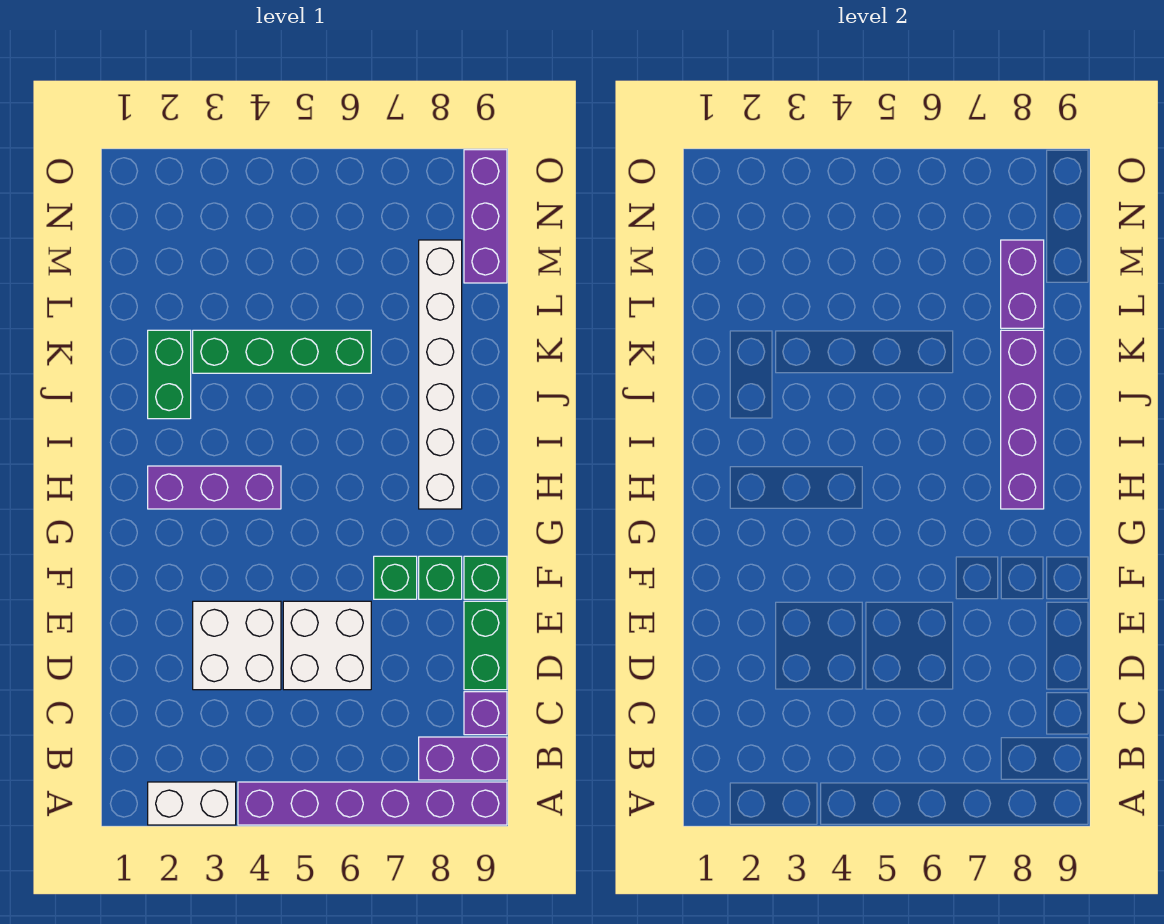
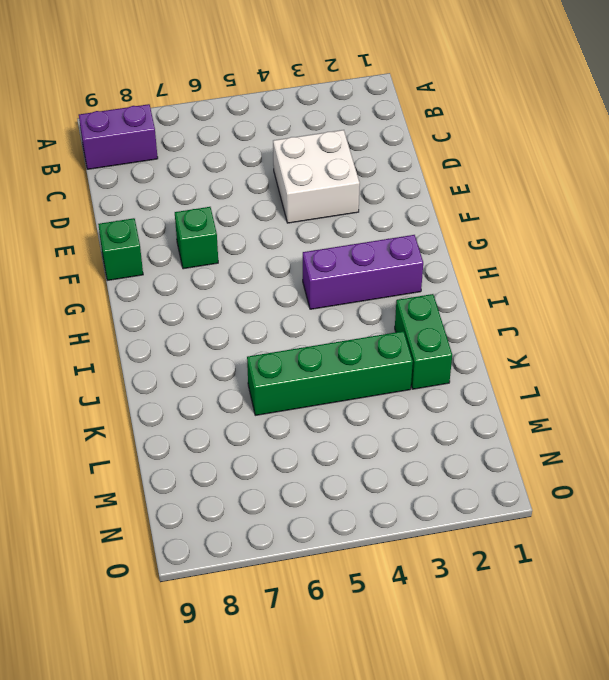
none -> white 1x2 brick [148,782,236,825]
none -> purple 1x6 brick [238,782,507,825]
none -> purple 1x1 brick [464,692,507,735]

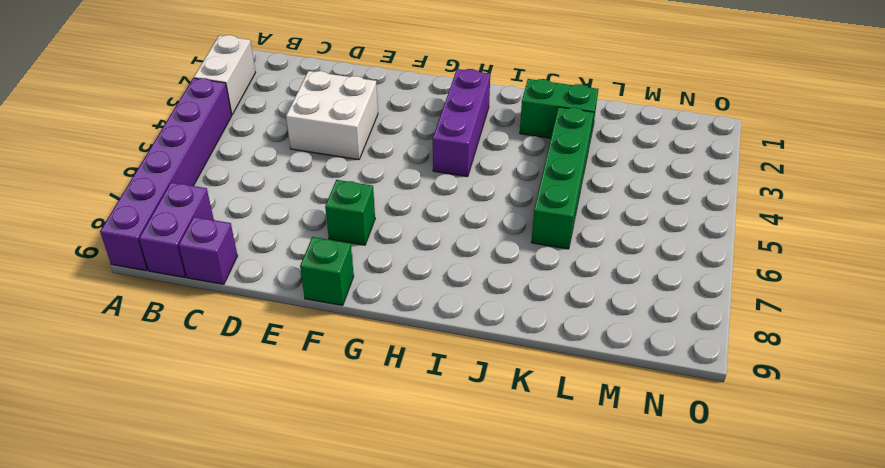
none -> white 2x2 brick [283,601,371,690]
none -> green 1x2 brick [464,601,507,690]
none -> green 1x1 brick [419,556,462,599]

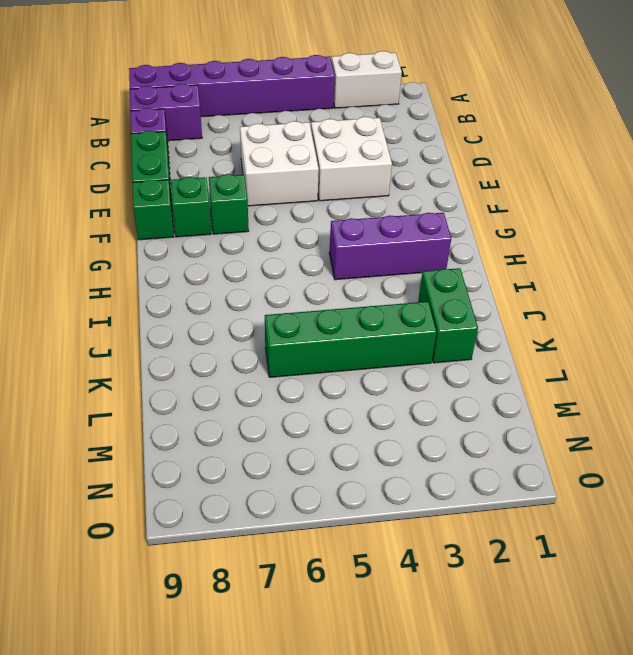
none -> white 1x6 brick [419,240,462,509]
none -> purple 1x3 brick [464,150,507,283]
none -> purple 1x4 brick [1001,330,1044,509]

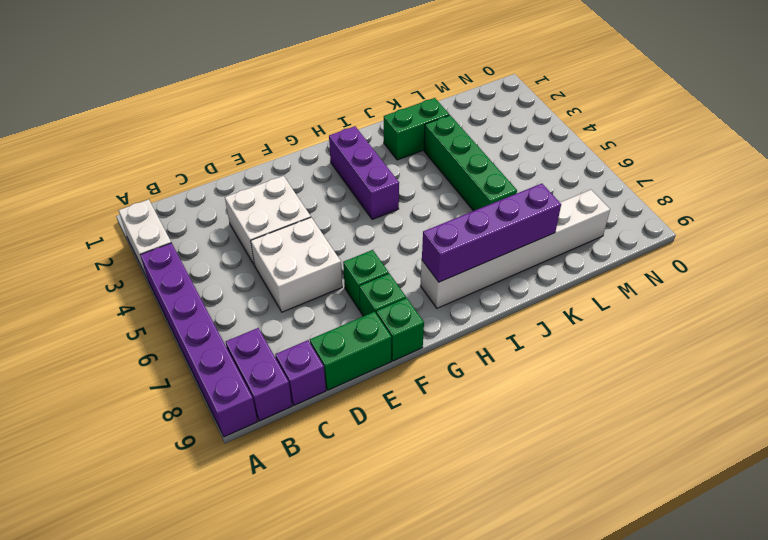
none -> purple 1x3 brick [464,150,507,283]
none -> purple 1x2 brick [1001,240,1044,328]

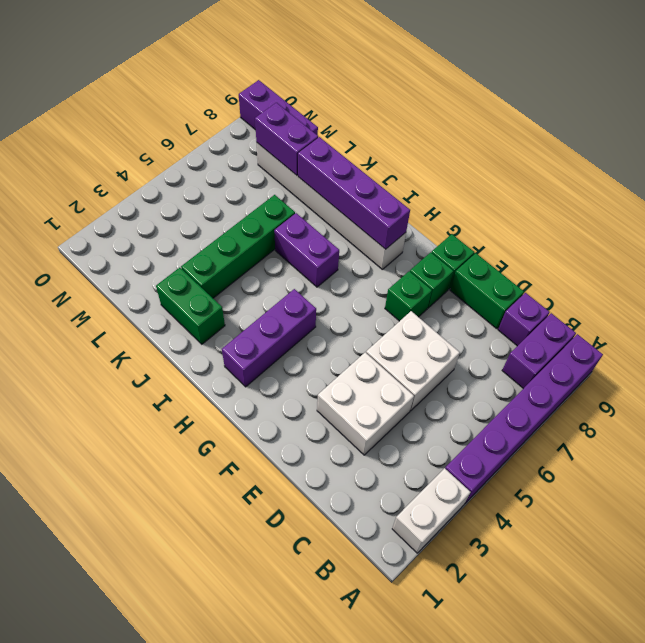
purple 1x2 brick [274,213,339,287] -> none

